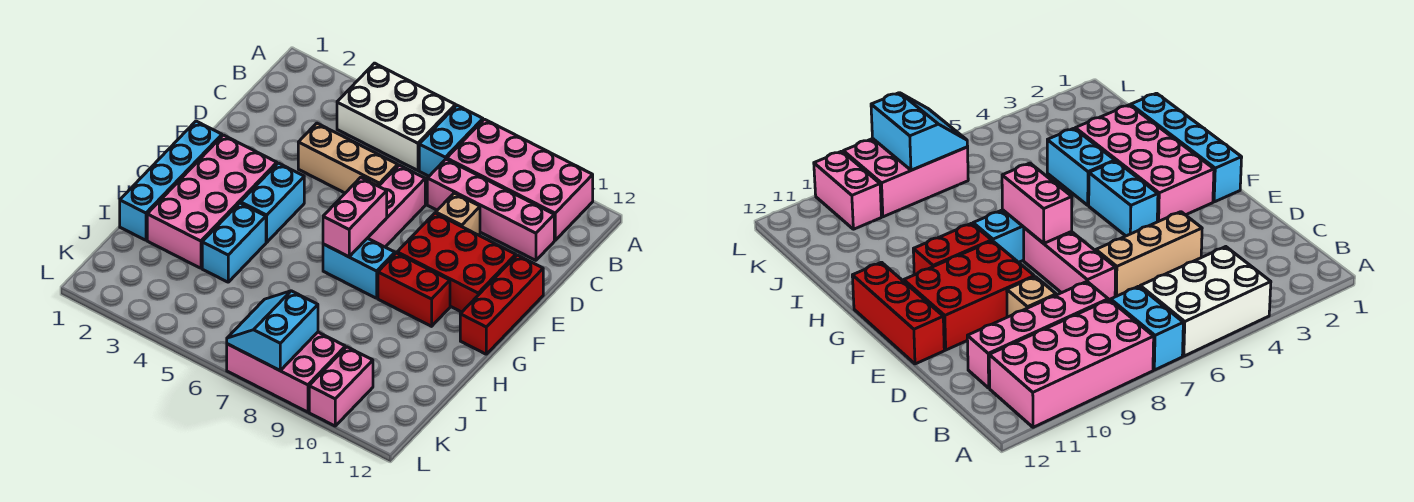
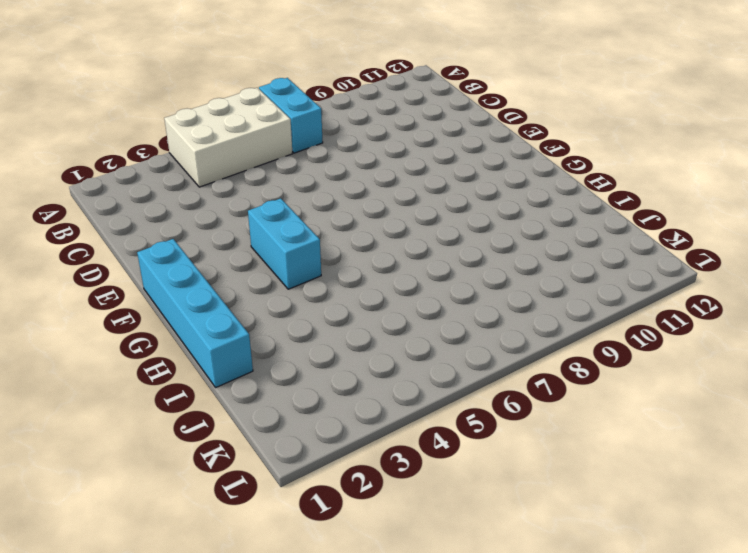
none -> pink 2x4 brick [447,119,593,240]
none -> pink 1x4 brick [427,159,554,260]
none -> tan 1x3 brick [298,123,398,193]

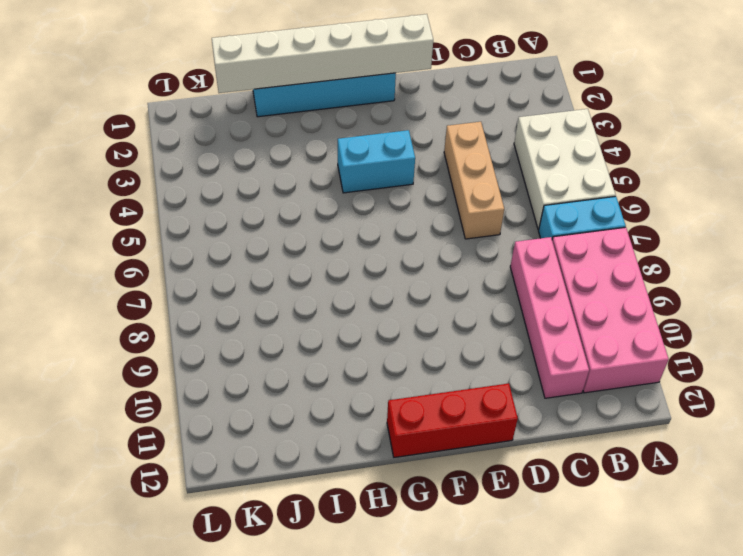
white 1x6 brick [212,14,433,93] -> none
none -> pink 1x3 brick [368,165,425,247]
none -> tan 1x1 brick [436,193,480,235]
none -> red 2x3 brick [397,213,516,312]

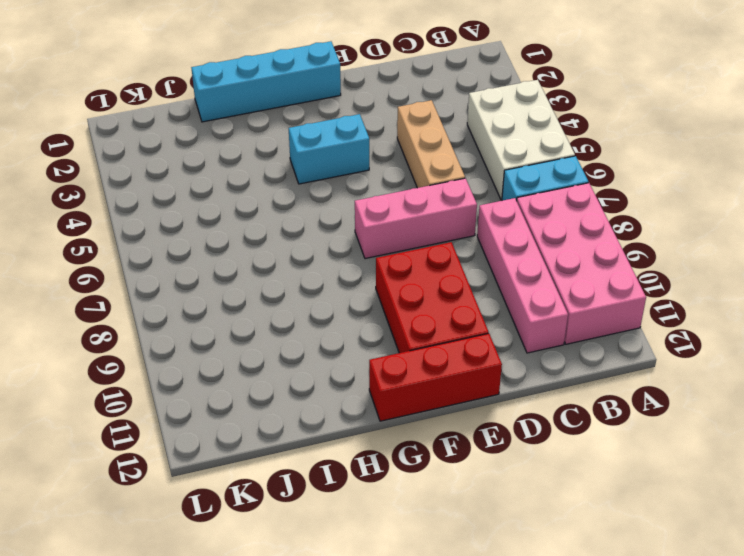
none -> tan 1x1 brick [436,193,480,235]
none -> pink 2x4 brick [147,135,277,268]
none -> cyan 1x2 brick [323,238,395,298]

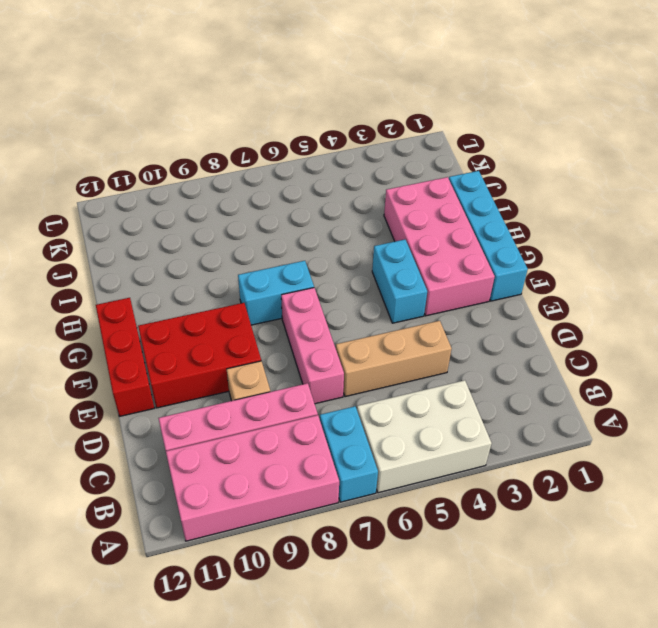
none -> red 1x2 brick [378,253,450,326]
none -> cyan 1x2 brick [202,203,266,282]
none -> pink 2x3 brick [227,332,345,412]

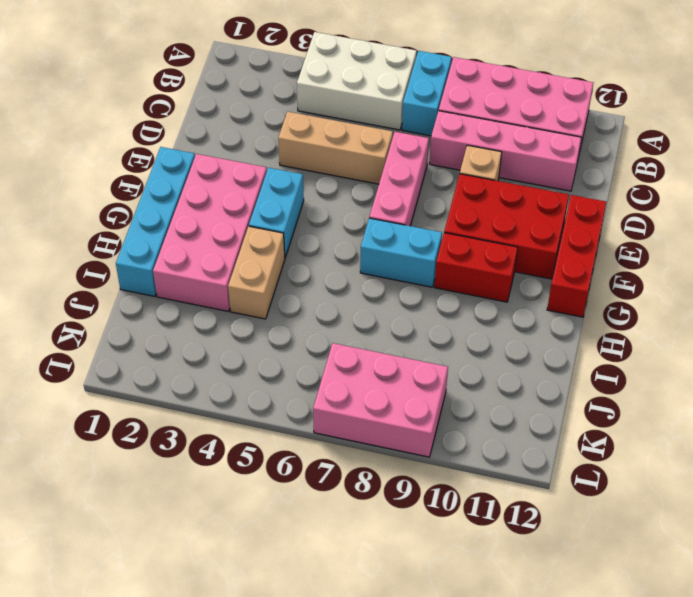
tan 1x2 brick [228,226,285,319] -> cyan 1x2 brick [202,203,266,282]
none -> pink 1x2 brick [309,347,373,426]
none -> pink 1x2 brick [323,177,387,257]
none -> cyan 2x2 slope [227,291,318,370]

